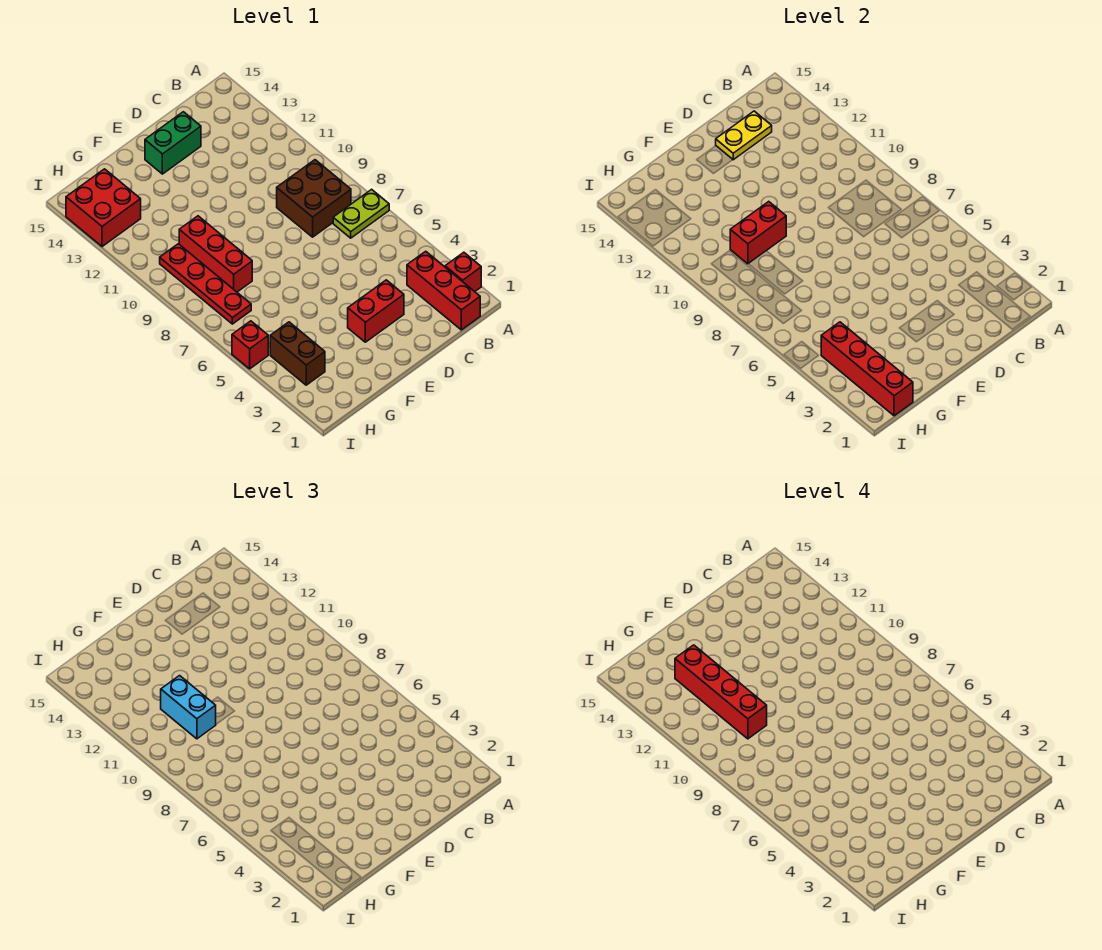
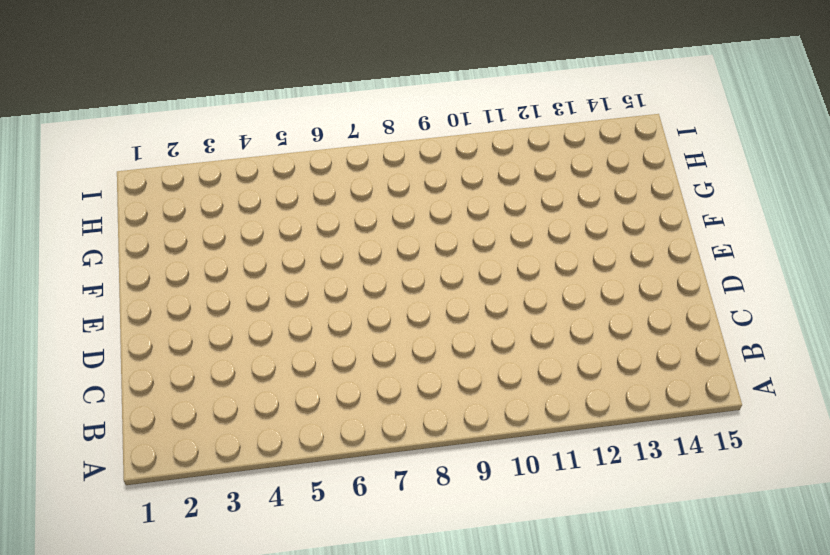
none -> red 1x1 brick [445,252,481,292]
none -> lime 1x2 plate [333,189,389,238]
none -> red 1x3 brick [407,251,480,330]

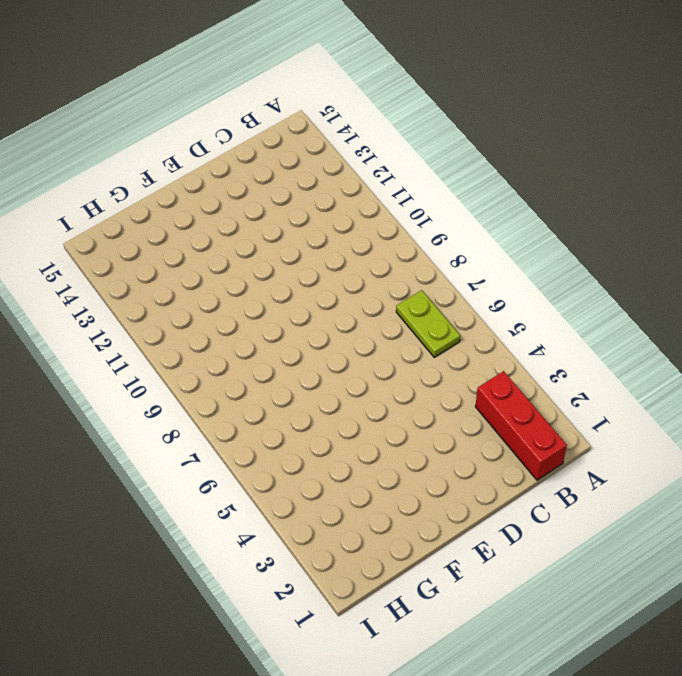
lime 1x2 plate [396,290,460,357] -> lime 1x2 plate turned to [333,189,389,238]
none -> red 1x1 brick [445,252,481,292]
none -> brown 2x2 brick [277,160,351,237]
none -> red 1x2 brick [348,280,404,342]

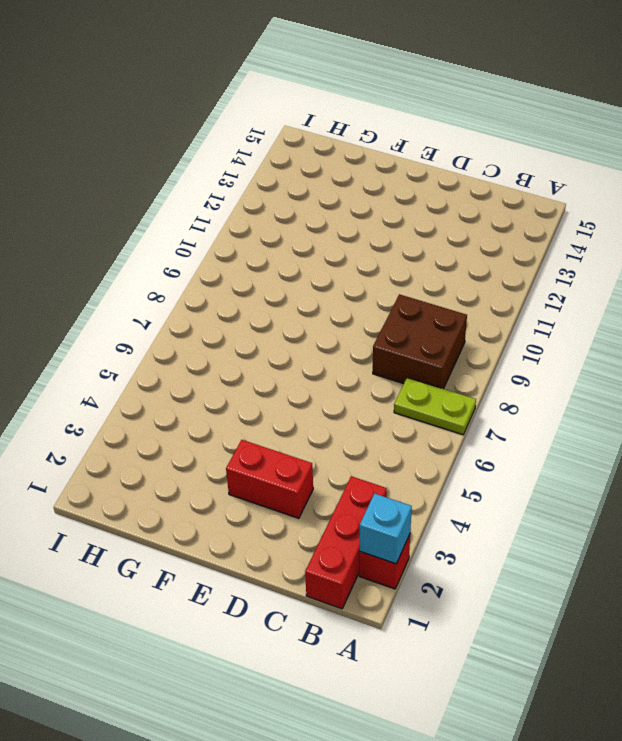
cyan 1x1 brick [359,494,412,564] -> none
none -> green 1x2 brick [145,112,201,174]
none -> red 1x3 brick [179,216,252,292]
none -> brown 1x2 brick [270,322,325,385]

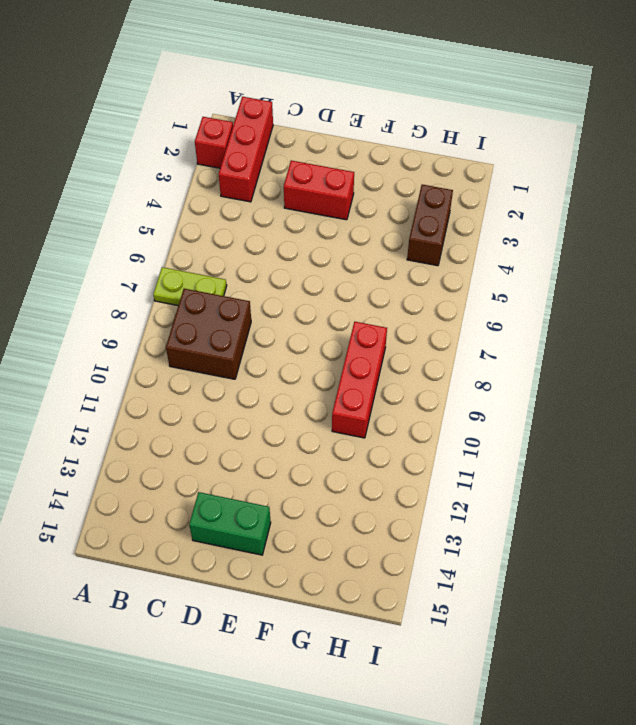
none -> red 1x4 plate [160,244,251,324]
none -> red 2x2 brick [66,169,141,247]
none -> red 1x1 brick [232,321,268,369]

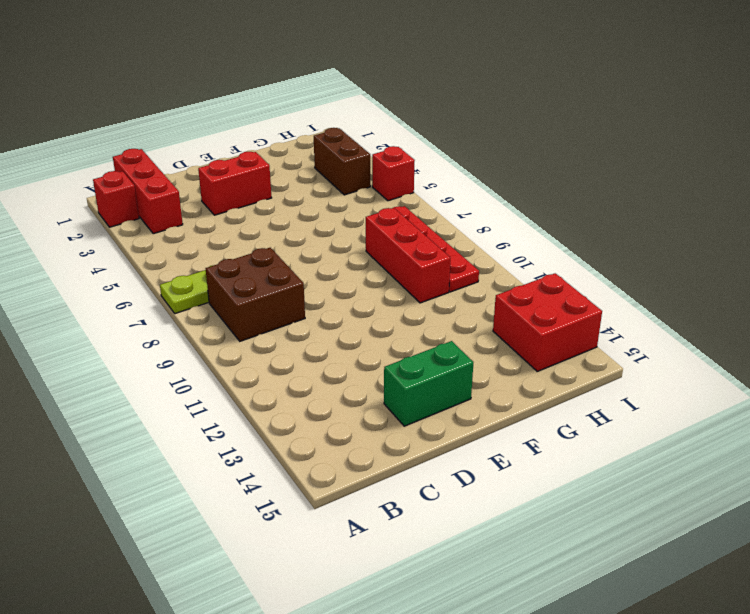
none -> yellow 1x2 plate [716,111,772,160]
none -> red 1x2 brick [730,202,786,264]
none -> red 1x4 brick [821,322,913,416]

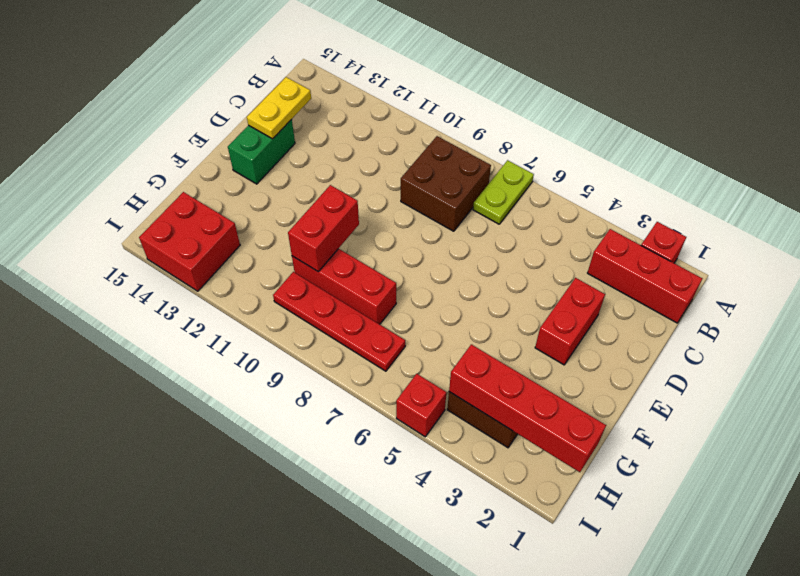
none -> cyan 1x2 brick [161,676,216,739]
none -> red 1x4 brick [675,645,767,739]

